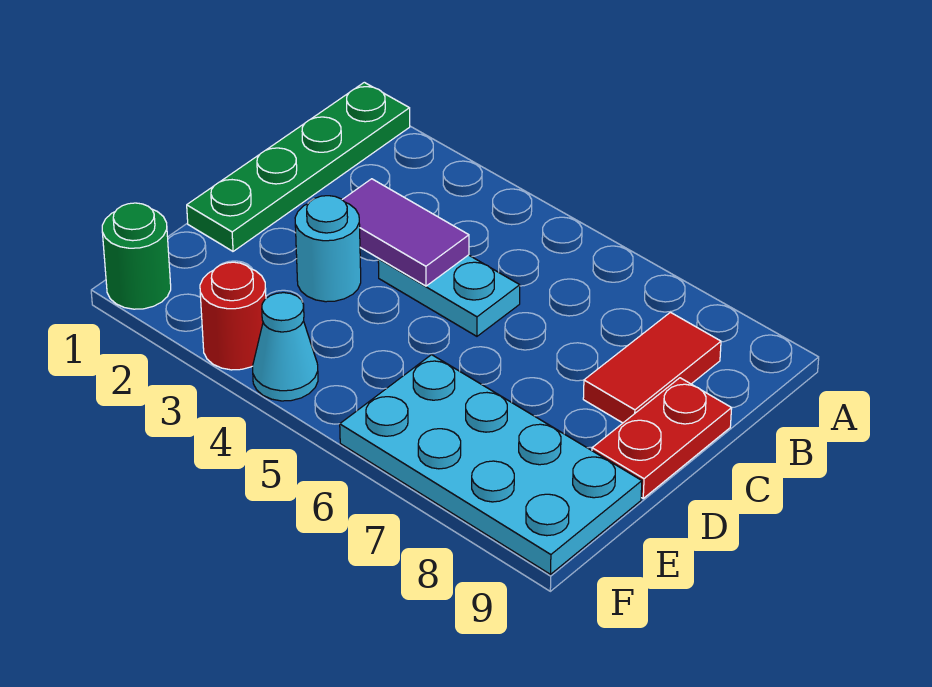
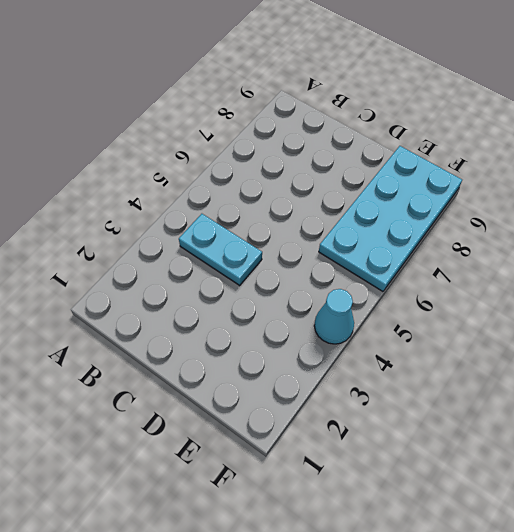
cyan 1x2 plate [179,214,262,285] -> cyan 1x2 plate turned to [378,255,520,336]
none -> green 1x4 plate [187,82,410,251]
none -> red 1x2 tile [583,312,721,423]

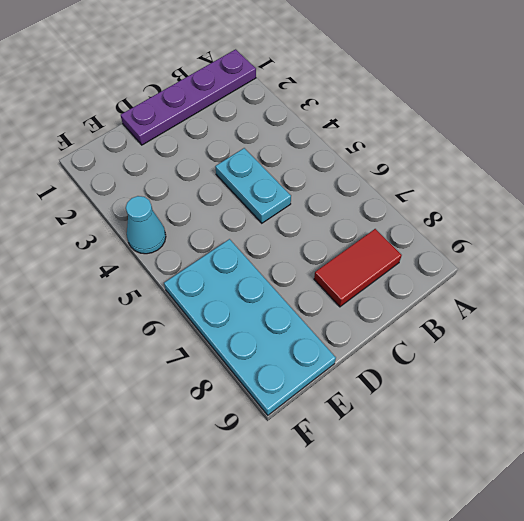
purple 1x4 plate [121,49,256,145] -> green 1x4 plate [187,82,410,251]
none -> red 1x2 plate [592,378,732,498]
none -> cyan 1x1 round brick [295,196,361,302]

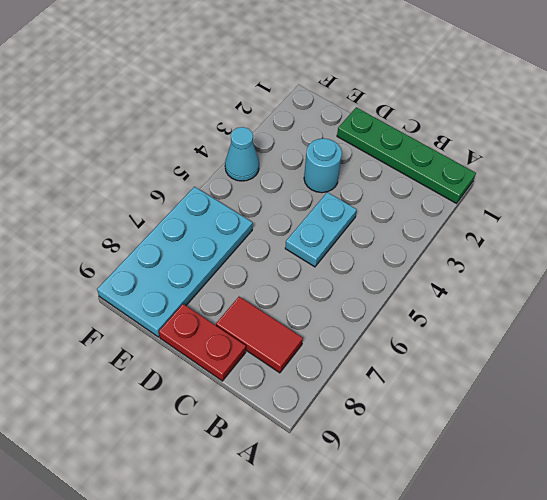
none -> green 1x1 round brick [102,203,171,309]
none -> red 1x1 round brick [200,262,266,370]

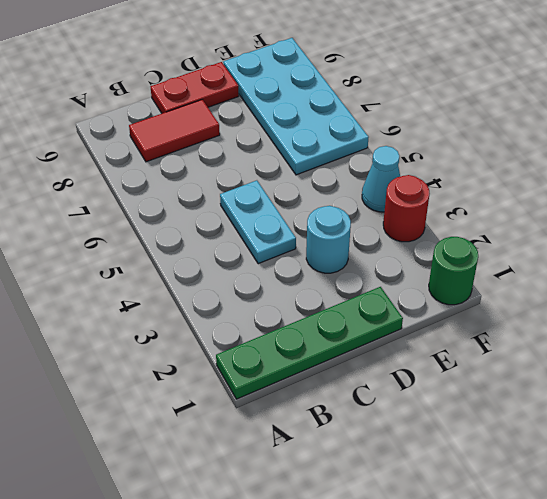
none -> purple 1x2 tile [342,179,469,286]

